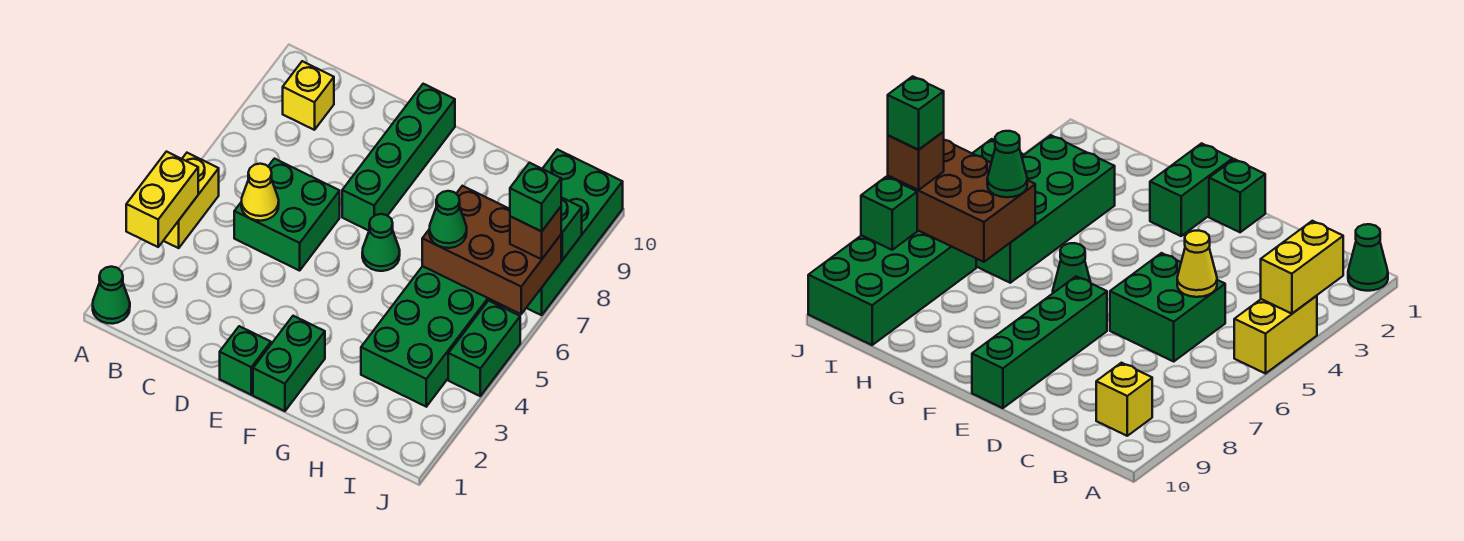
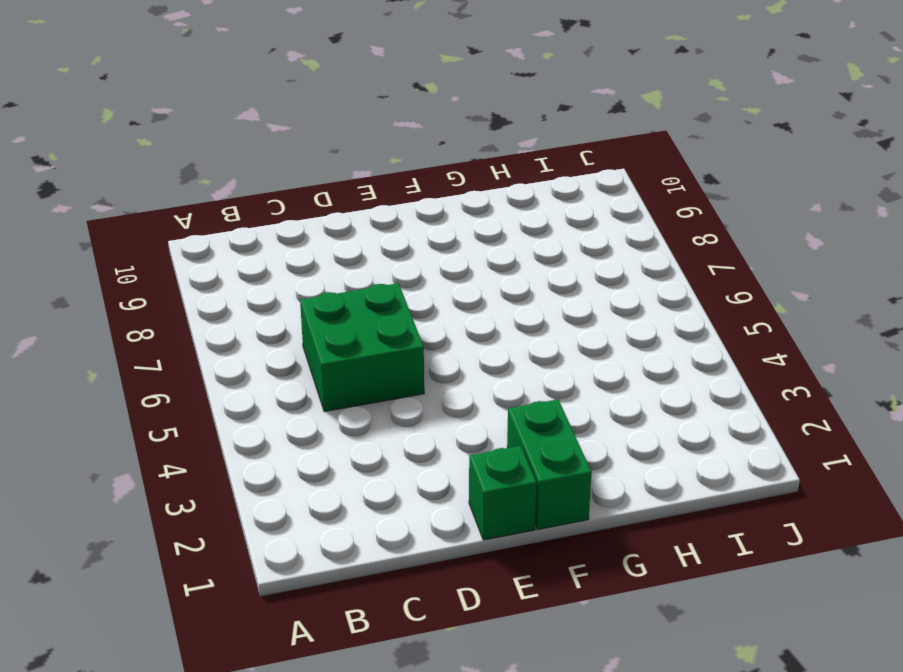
none -> green 1x1 cone [93,267,130,324]
none -> yellow 1x2 brick [164,153,219,248]
none -> yellow 1x1 brick [283,61,334,130]

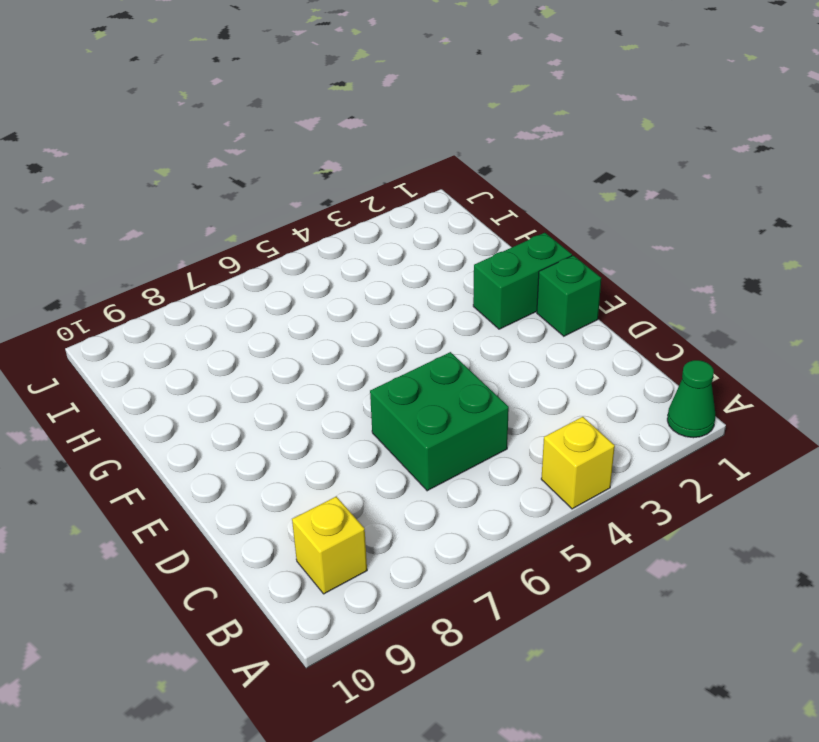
yellow 1x1 brick [541,417,615,509] -> yellow 1x2 brick [164,153,219,248]
none -> green 1x4 brick [342,84,455,231]
none -> green 1x1 cone [362,214,400,271]
none -> green 2x4 brick [361,266,503,407]

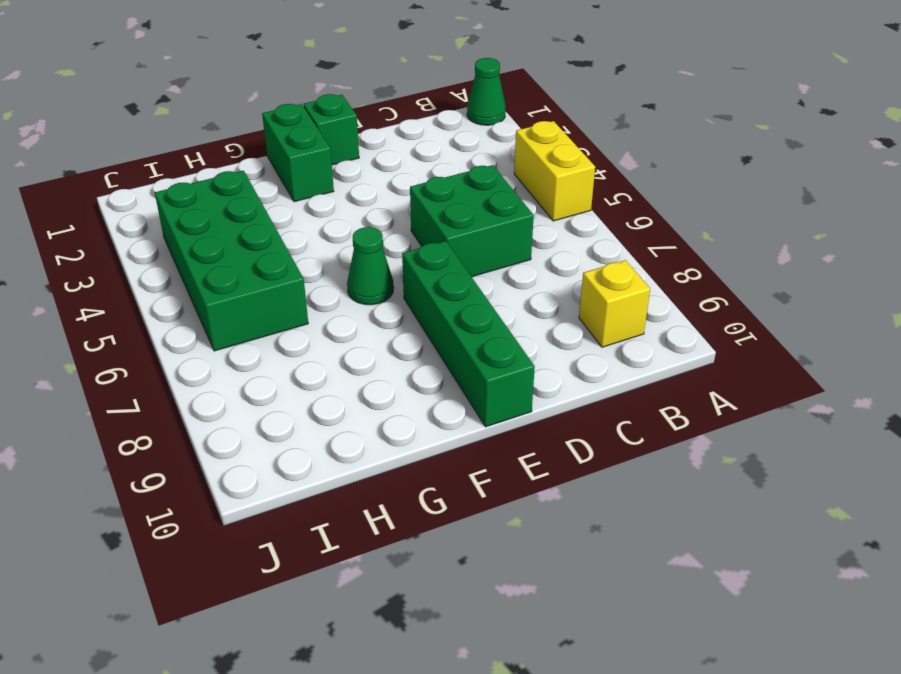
none -> green 2x4 brick [527,149,623,315]
none -> green 1x2 brick [448,301,520,396]
none -> yellow 1x2 brick [126,152,198,247]

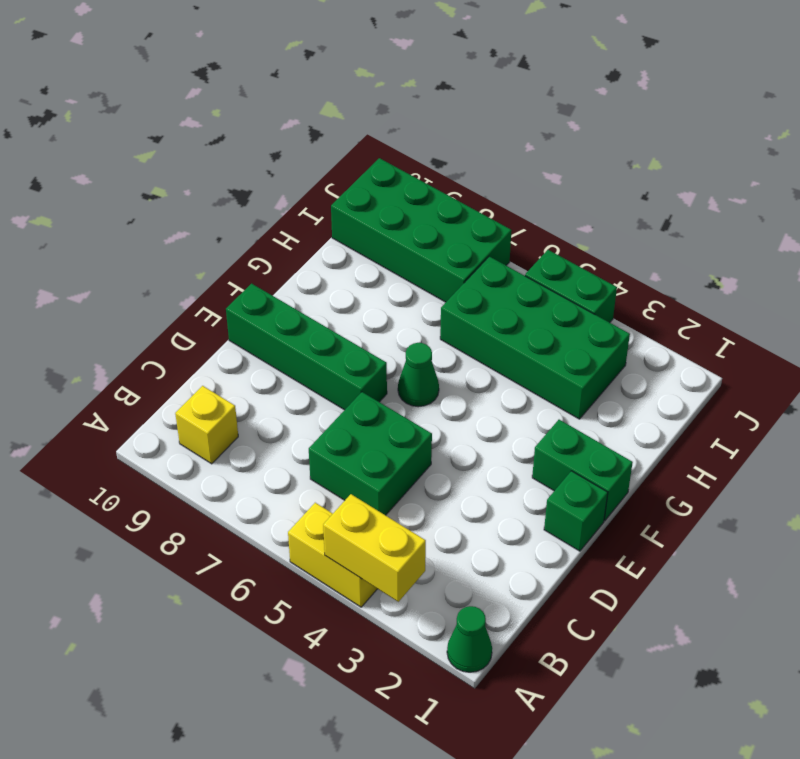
none -> yellow 1x1 cone [241,164,279,221]
none -> brown 2x3 brick [422,186,561,314]
none -> green 1x1 brick [561,197,582,260]

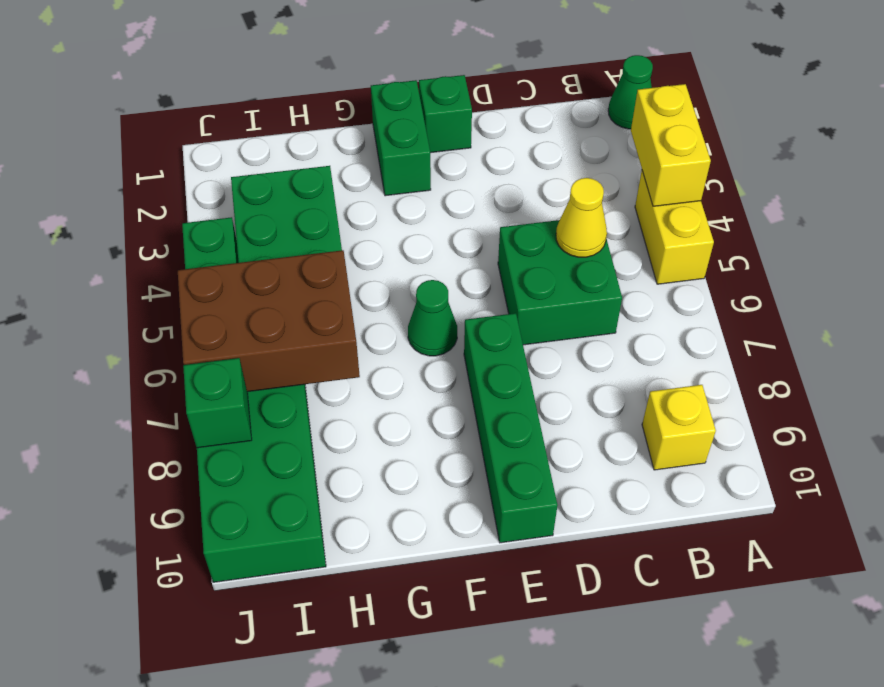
none -> green 1x1 cone [429,191,467,248]
none -> brown 1x1 brick [510,207,561,259]
none -> green 1x1 brick [510,163,561,231]

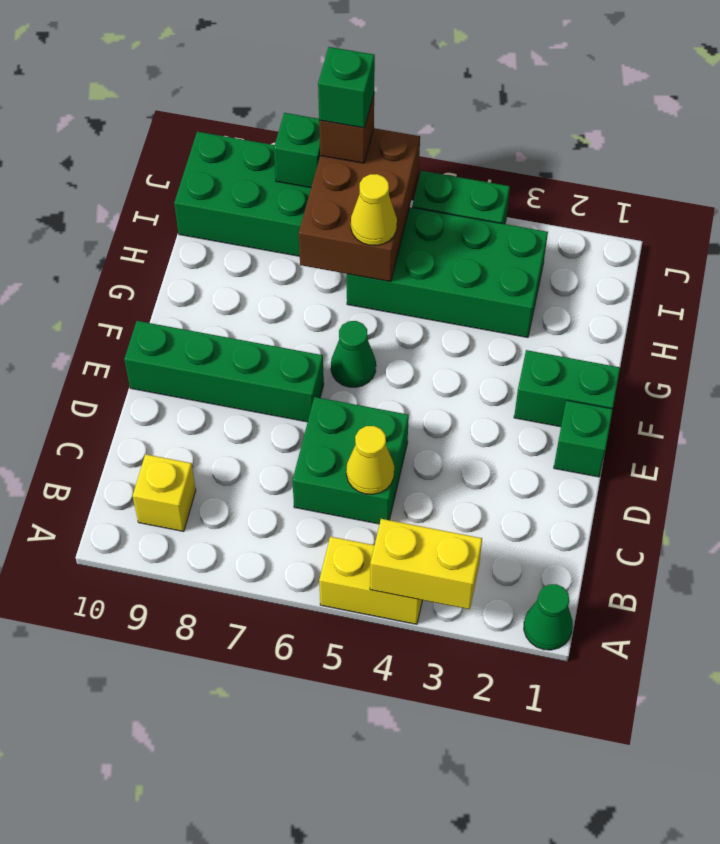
yellow 1x1 cone [351,174,397,245] -> green 1x1 cone [429,191,467,248]

